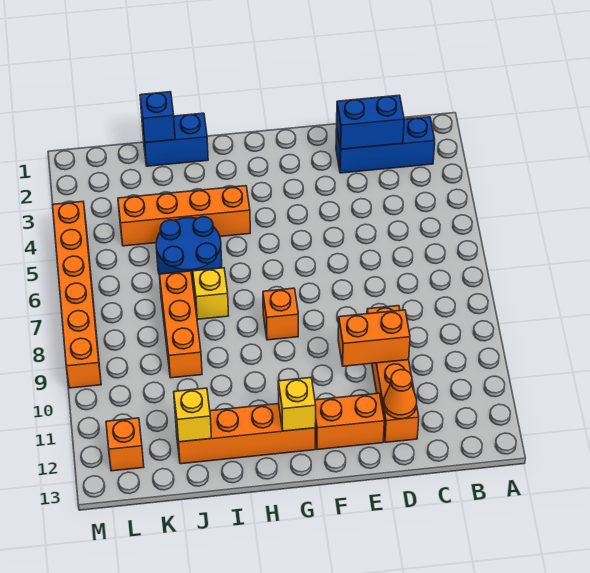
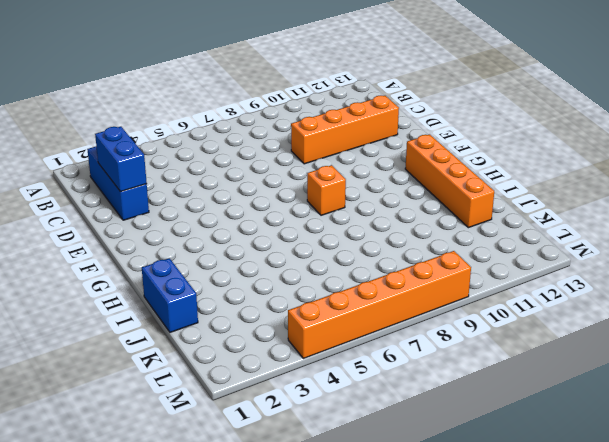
none -> orange 1x2 brick [315,393,384,450]
none -> orange 1x4 brick [118,186,250,246]
none -> blue 2x2 round brick [156,217,222,290]

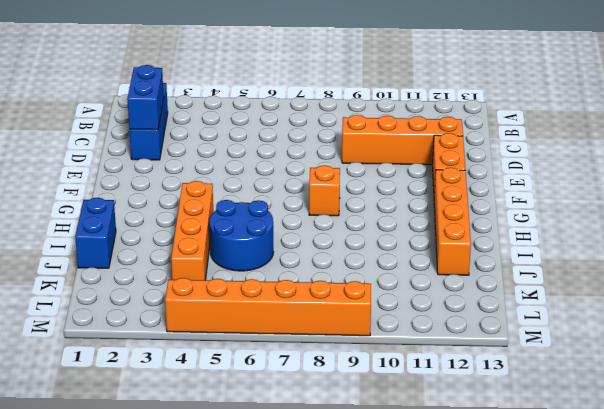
none -> yellow 1x1 brick [193,268,229,319]
none -> orange 1x3 brick [159,271,202,378]
none -> orange 1x1 brick [106,418,144,471]

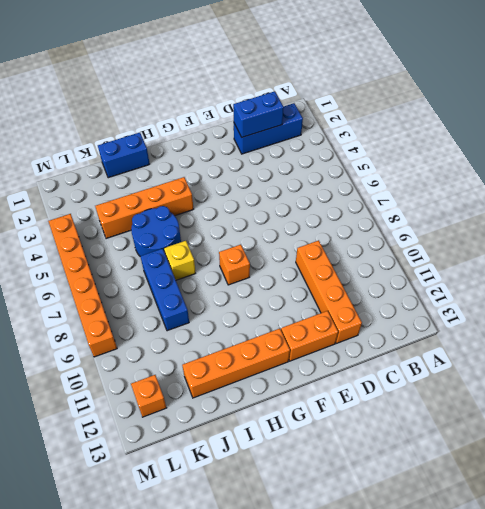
blue 1x3 brick [140,249,189,331] -> orange 1x3 brick [159,271,202,378]
none -> orange 1x2 brick [338,310,410,366]
none -> orange 1x1 cone [384,370,417,419]
none -> yellow 1x1 brick [278,378,316,431]

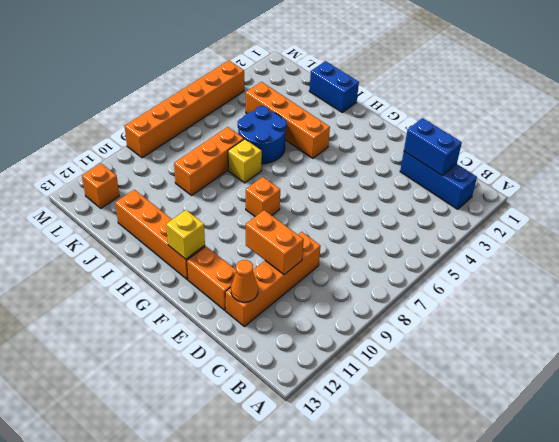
none -> blue 1x1 brick [140,92,175,143]
none -> yellow 1x1 brick [174,388,211,442]

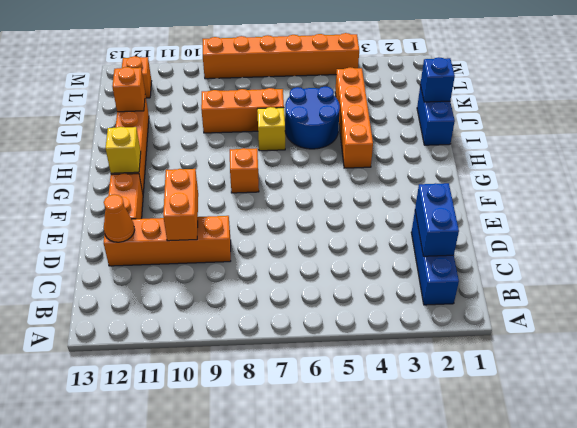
orange 1x1 brick [112,67,145,112] -> yellow 1x1 brick [174,388,211,442]

